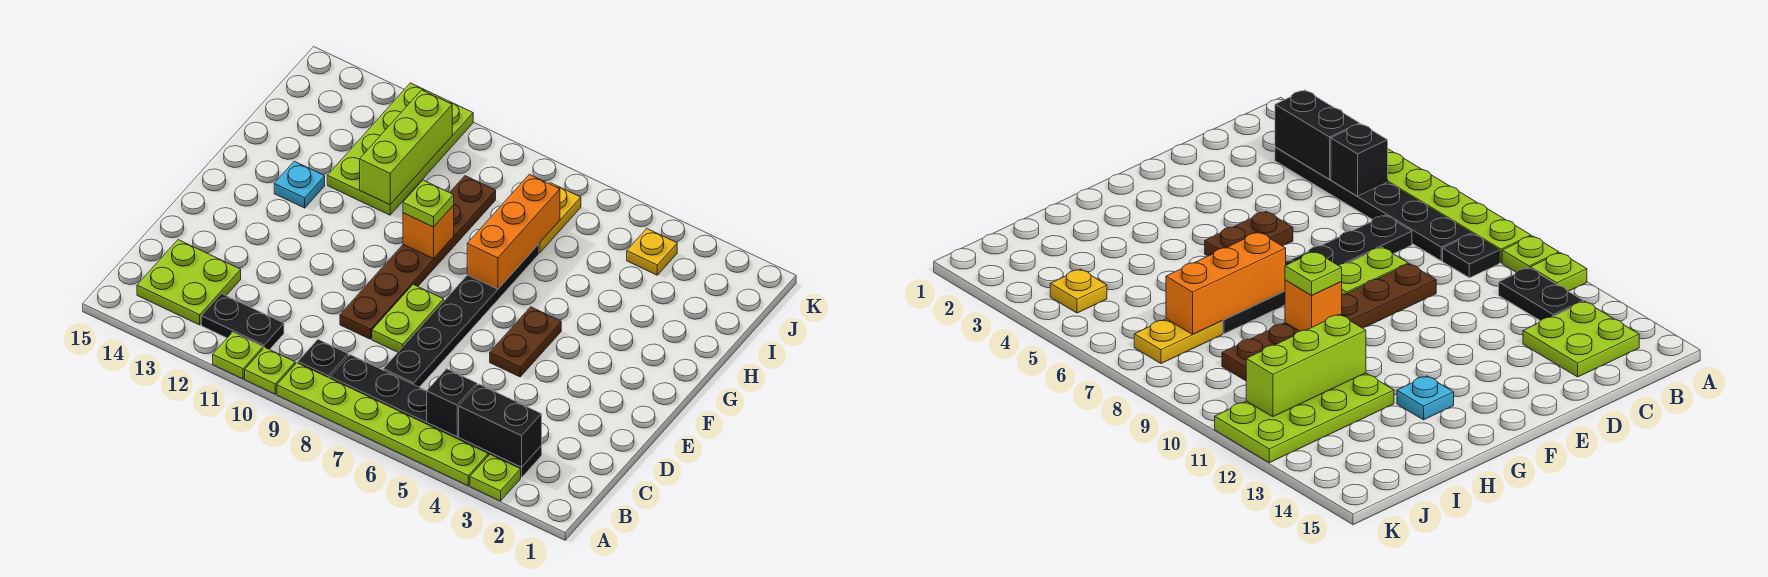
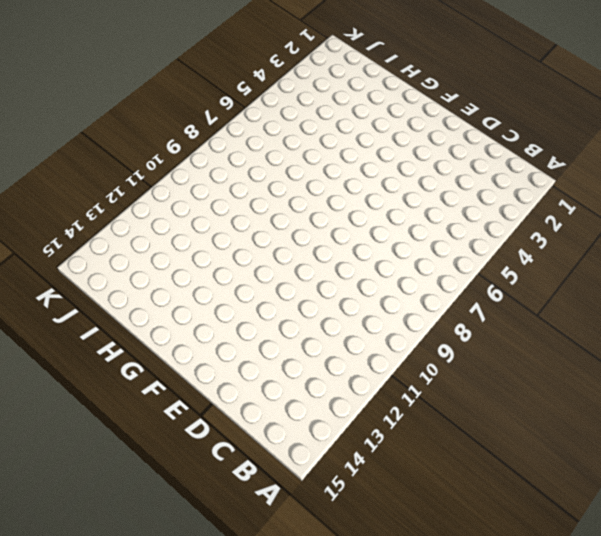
none -> lime 1x1 plate [470,454,521,501]
none -> lime 1x6 plate [277,363,488,486]
none -> lime 1x1 plate [245,348,295,394]

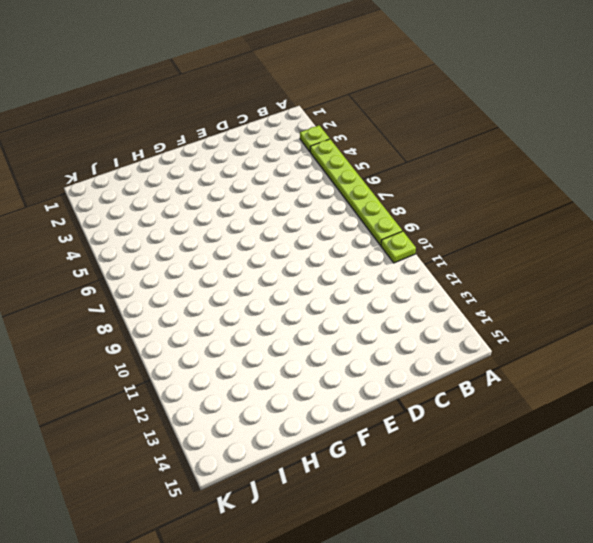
none -> lime 1x1 plate [213,332,263,379]
none -> black 1x6 plate [330,355,542,478]
none -> black 1x1 plate [298,340,349,378]

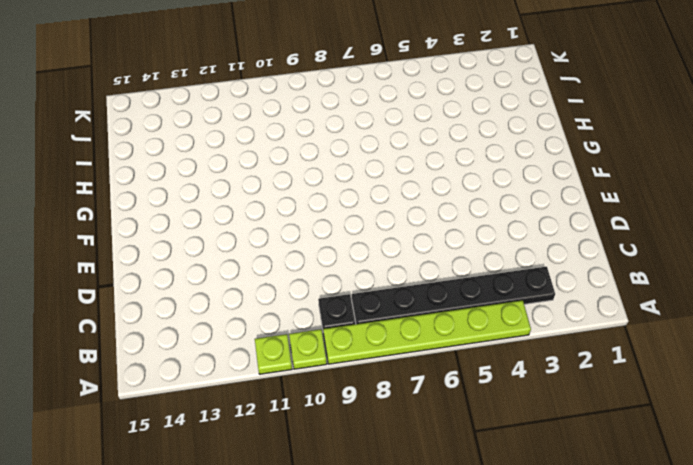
none -> lime 1x1 plate [470,454,521,501]
none -> black 1x2 plate [201,294,284,350]
none -> lime 2x2 plate [137,240,241,325]

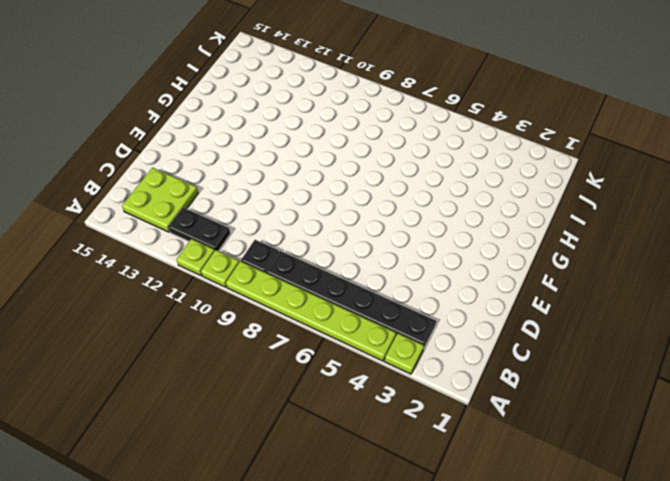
none -> black 1x6 plate [383,244,539,387]
none -> lime 1x2 plate [372,285,444,352]
none -> brown 1x6 plate [340,176,496,339]

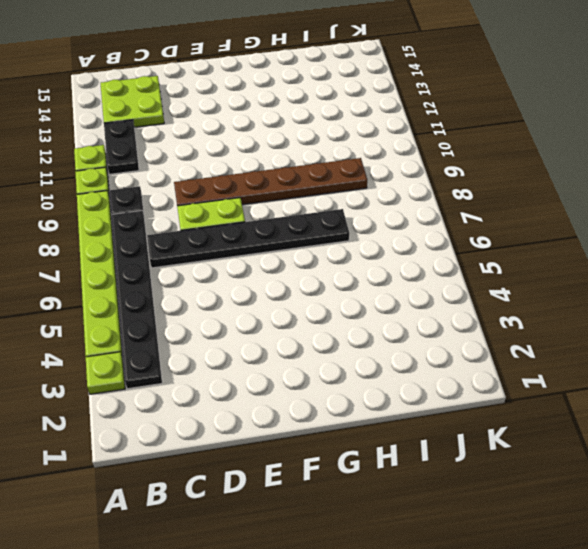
none -> brown 1x2 plate [490,307,561,377]
none -> cyan 1x1 plate [274,161,325,208]
none -> lime 2x4 plate [327,83,473,215]

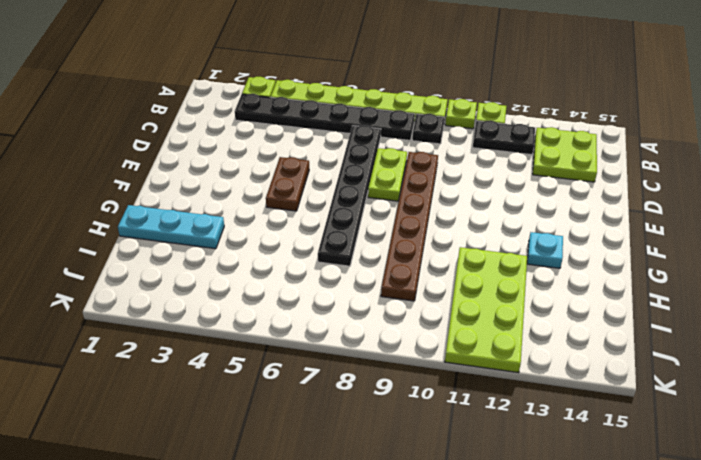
cyan 1x3 plate [118,205,224,249] -> none
none -> yellow 1x2 plate [539,183,581,253]
none -> yellow 1x1 plate [627,229,677,275]
none -> black 1x2 brick [459,384,542,467]

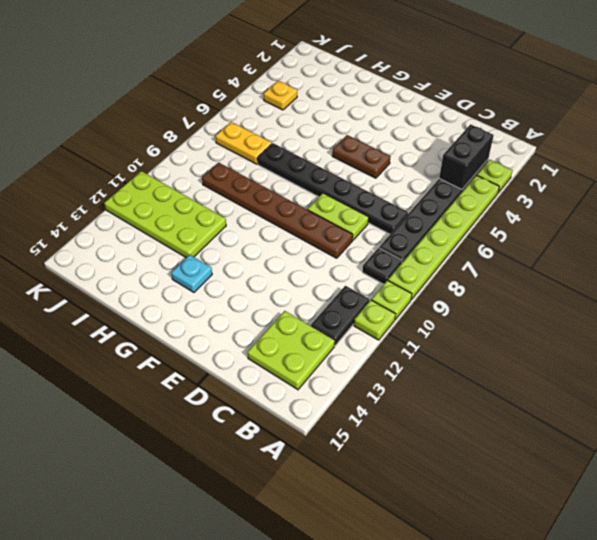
none -> black 1x1 brick [427,369,477,437]
none -> orange 1x3 brick [467,174,560,289]
none -> orange 1x1 brick [403,205,454,259]

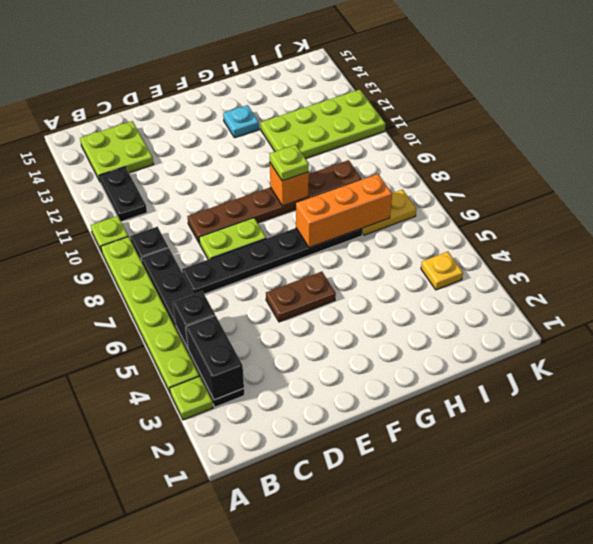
none -> lime 1x1 plate [213,332,263,379]
none -> lime 1x3 brick [360,90,452,205]

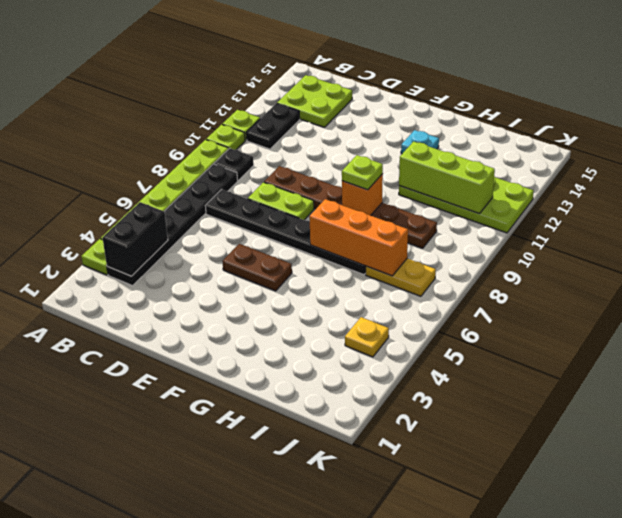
none -> black 1x1 brick [427,369,477,437]

